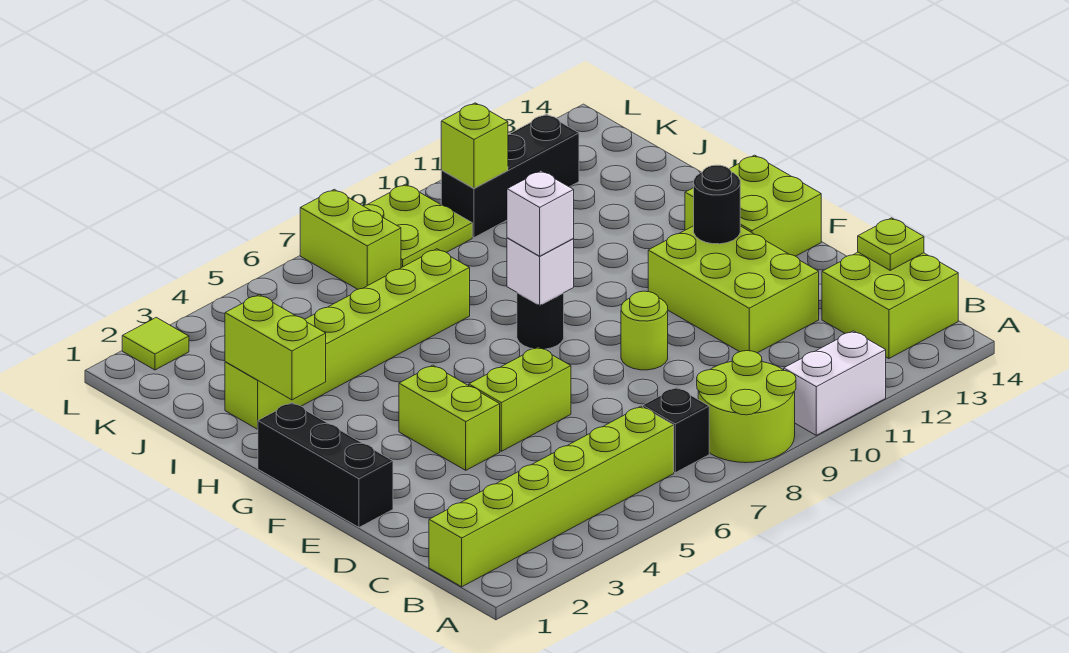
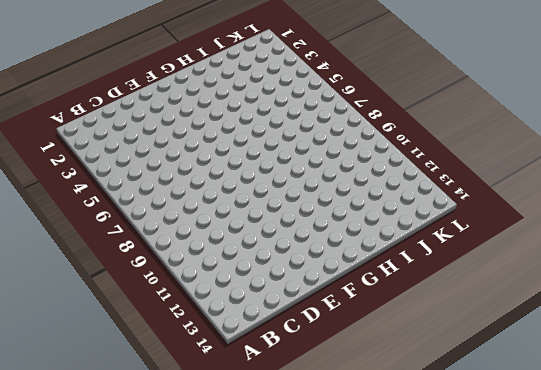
none -> lime 2x2 round brick [697,351,796,463]
none -> white 1x2 brick [784,331,886,435]
none -> lime 1x6 brick [429,406,674,587]

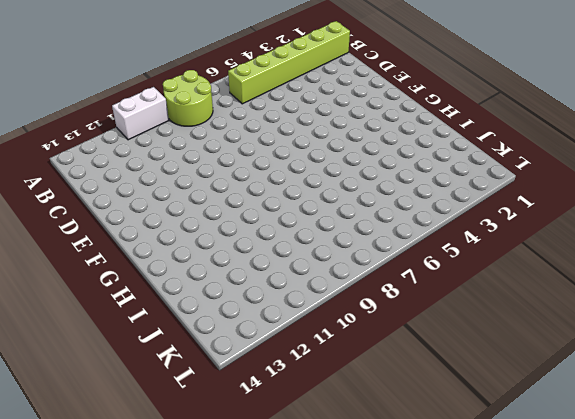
none -> black 1x1 brick [643,387,709,473]
none -> lime 2x2 brick [822,252,958,359]
none -> lime 2x3 brick [648,226,819,353]

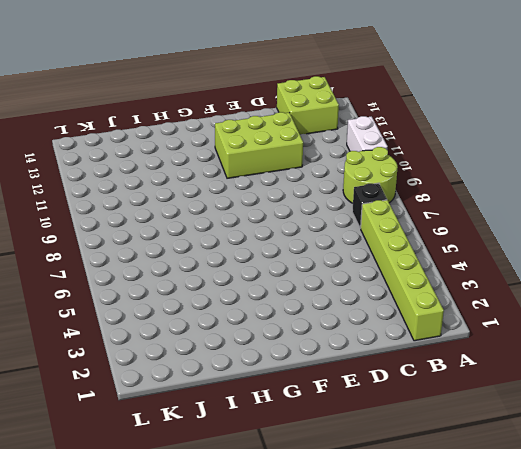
none -> black 1x3 brick [258,403,393,527]
none -> lime 1x2 brick [399,365,500,470]
none -> lime 1x2 brick [469,347,571,451]

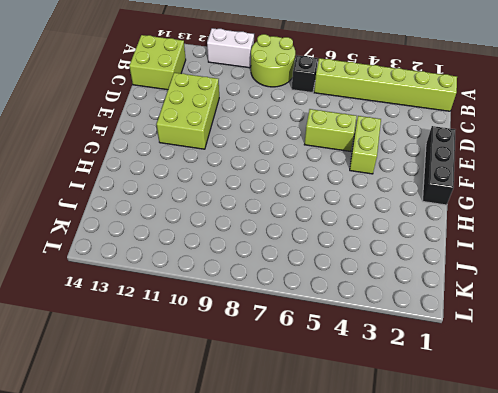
none -> lime 1x1 round brick [621,291,668,370]
none -> lime 2x2 brick [685,155,821,256]
none -> black 1x1 round brick [517,293,564,349]

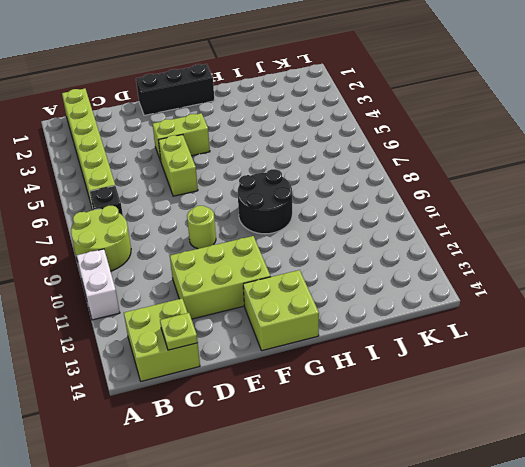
black 2x2 round brick [238,169,292,234] -> black 1x1 round brick [517,293,564,349]
none -> lime 1x6 brick [225,249,470,429]
none -> lime 1x2 brick [300,189,401,289]
none -> lime 2x2 plate [363,184,472,268]

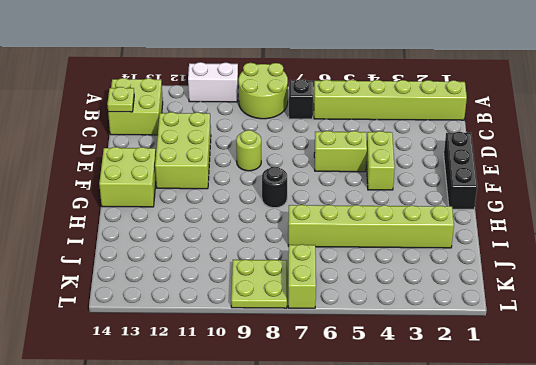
none -> black 1x3 brick [441,114,579,238]
none -> lime 1x1 tile [122,317,189,370]
none -> black 1x1 round brick [694,165,740,244]

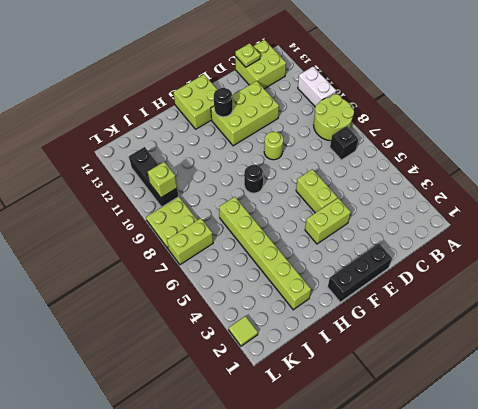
none -> lime 1x6 brick [429,406,674,587]
none -> white 1x1 brick [507,238,574,305]
none -> lime 1x2 brick [225,295,326,400]

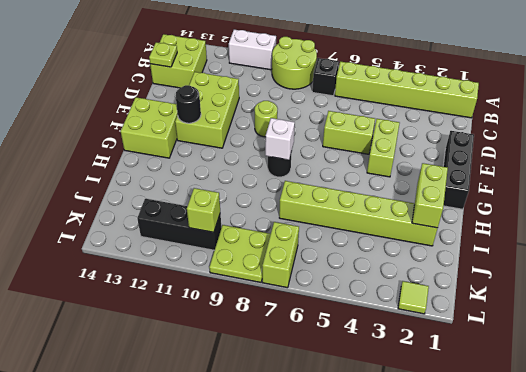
none -> white 1x1 brick [507,171,574,256]

